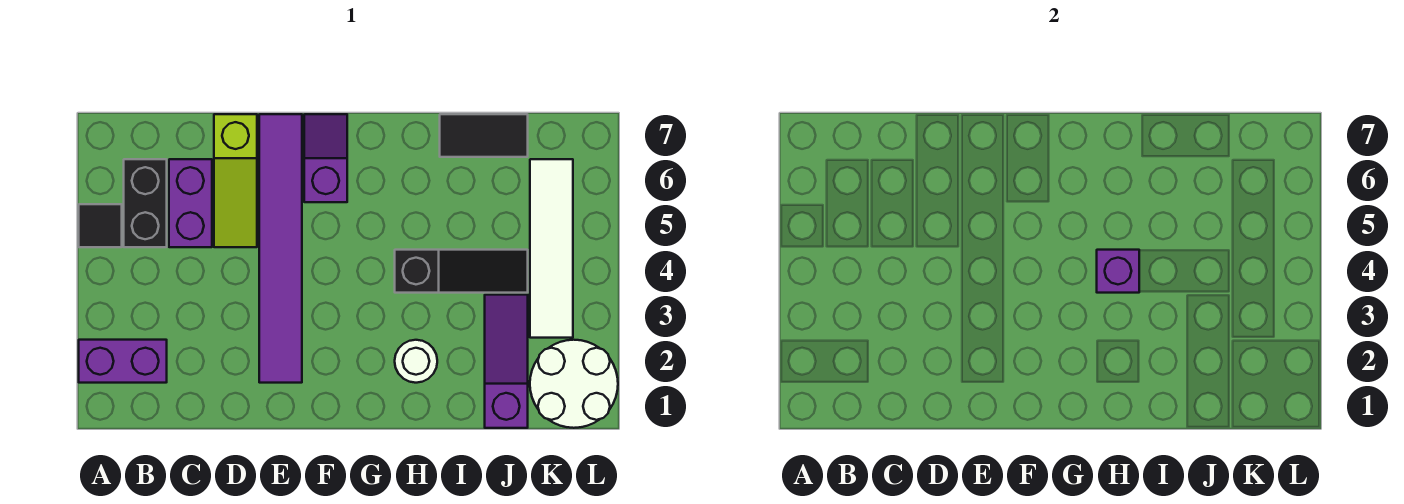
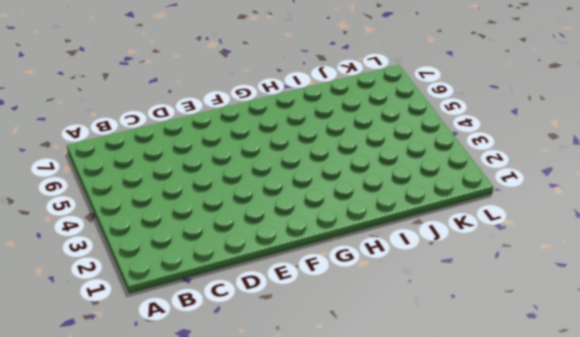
none -> purple 1x2 brick [79,340,167,383]
none -> black 1x1 tile [79,204,122,247]
none -> black 1x2 brick [124,159,167,247]

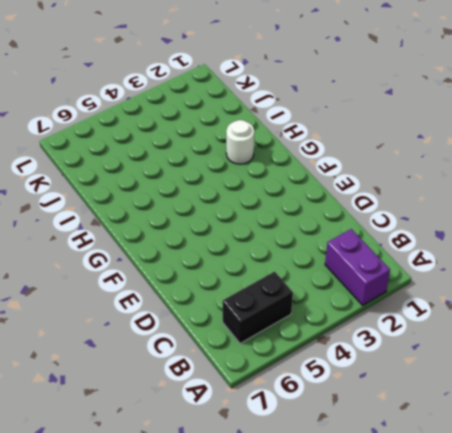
none -> black 1x1 tile [79,204,122,247]
none -> purple 1x2 brick [169,159,212,247]
none -> lime 1x3 slope [214,114,257,247]

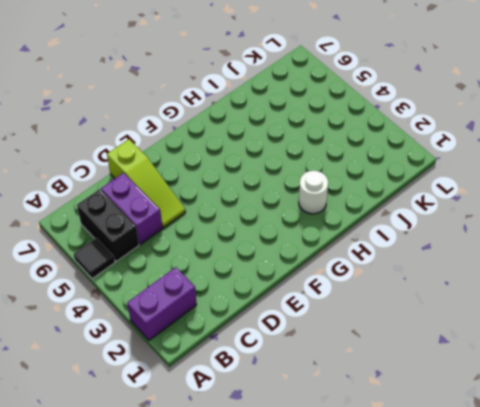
none -> purple 1x6 tile [259,114,302,383]
none -> purple 1x2 slope [304,114,347,202]
none -> black 1x3 slope [395,250,528,293]

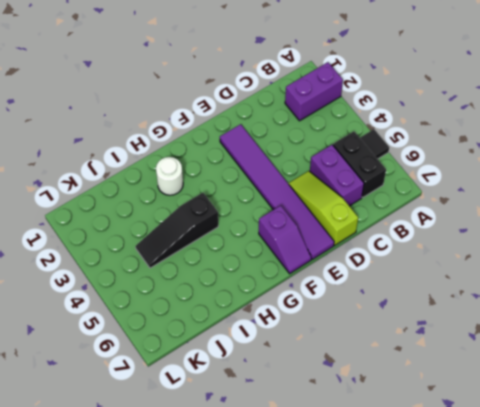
none -> black 1x2 tile [440,114,528,157]
none -> purple 1x3 slope [485,295,528,428]
none -> white 2x2 round brick [530,340,618,428]

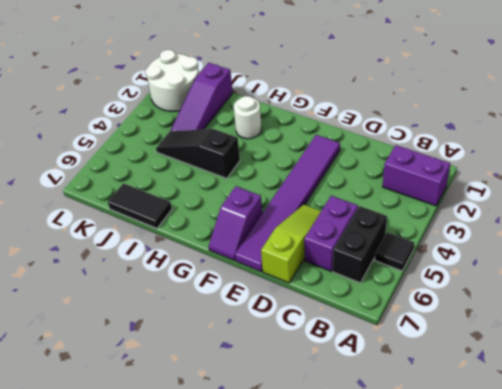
none -> white 1x4 tile [530,159,573,338]
none -> purple 1x1 brick [1097,250,1139,293]

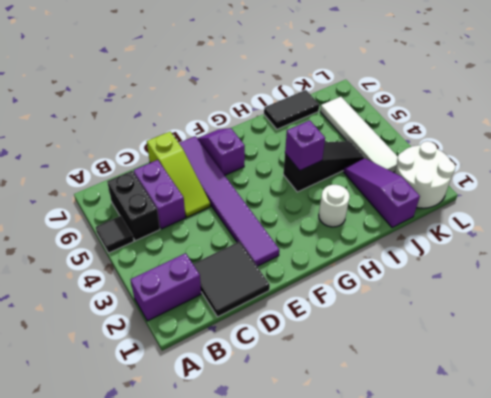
black 2x2 tile [193,242,270,317] -> none

